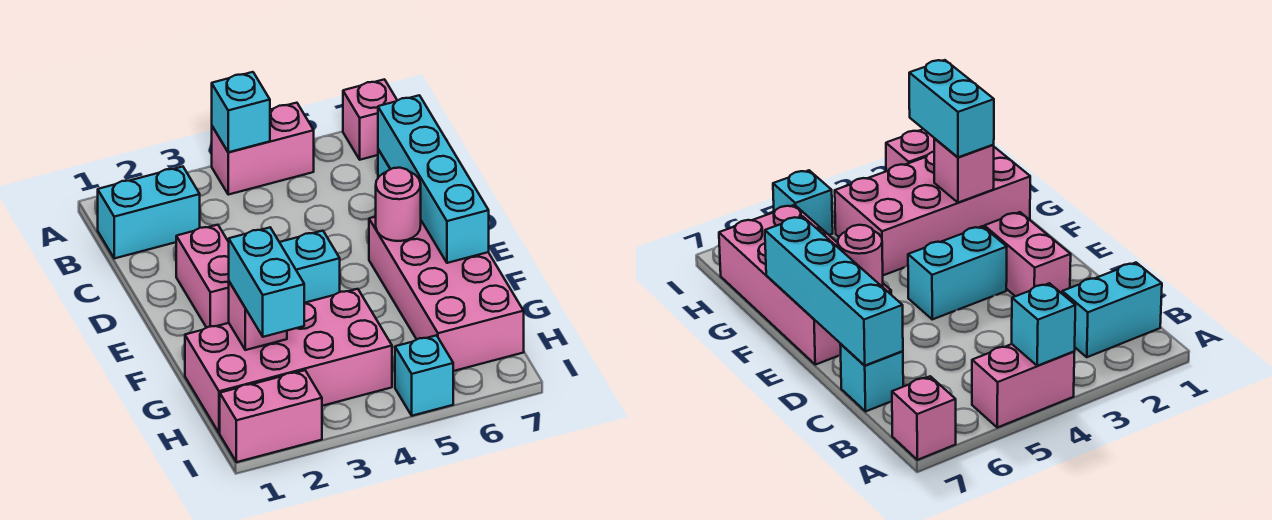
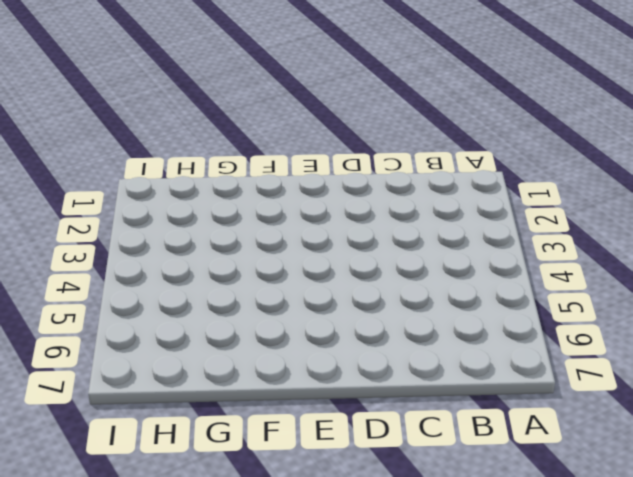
none -> pink 1x2 brick [212,103,314,195]
none -> pink 1x1 brick [343,79,397,160]
none -> cyan 1x2 brick [98,167,200,258]

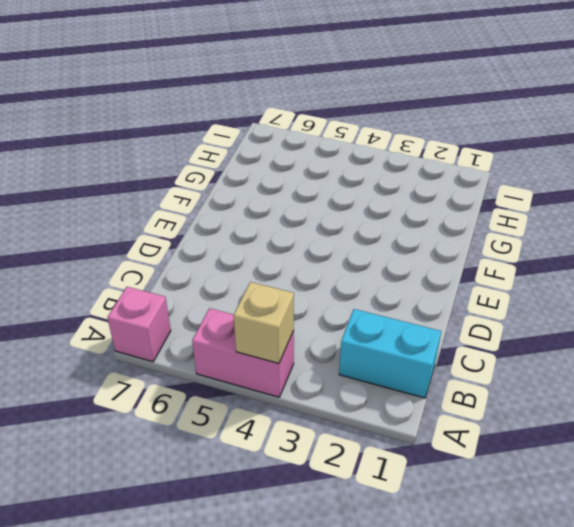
tan 1x1 brick [233,282,294,364] -> cyan 1x1 brick [212,72,270,152]
none -> cyan 1x1 brick [840,344,903,412]
none -> pink 1x2 brick [176,225,229,328]
none -> cyan 1x2 brick [280,231,340,303]

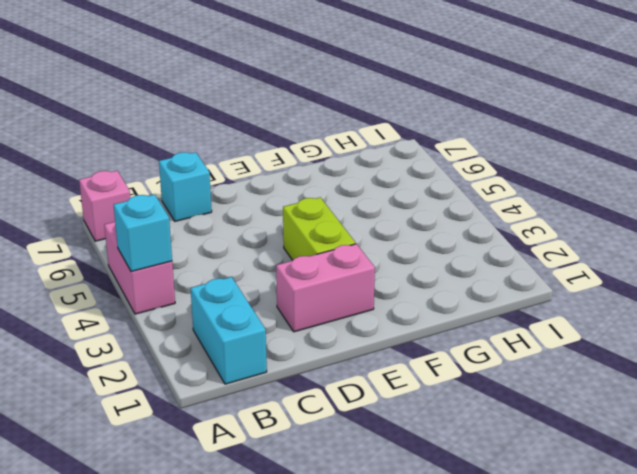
lime 1x2 brick [283,197,356,260] -> cyan 1x2 brick [280,231,340,303]
none -> pink 2x4 brick [369,217,524,371]
none -> pink 2x4 brick [185,289,392,433]
none -> pink 1x2 brick [220,370,322,462]

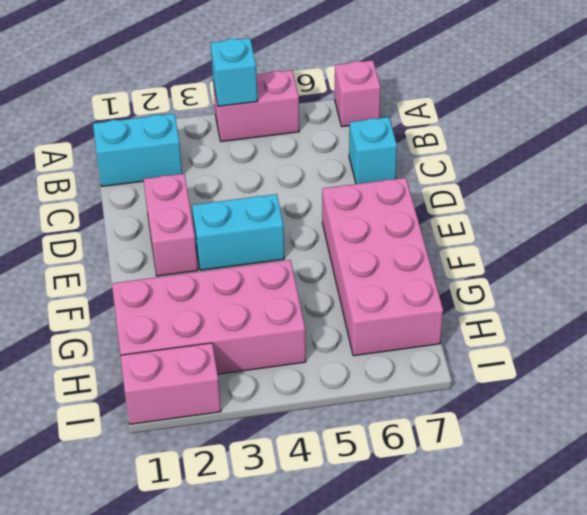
none -> cyan 1x1 brick [395,335,453,416]
none -> cyan 1x4 brick [378,95,489,263]
none -> pink 1x1 round brick [376,168,421,241]

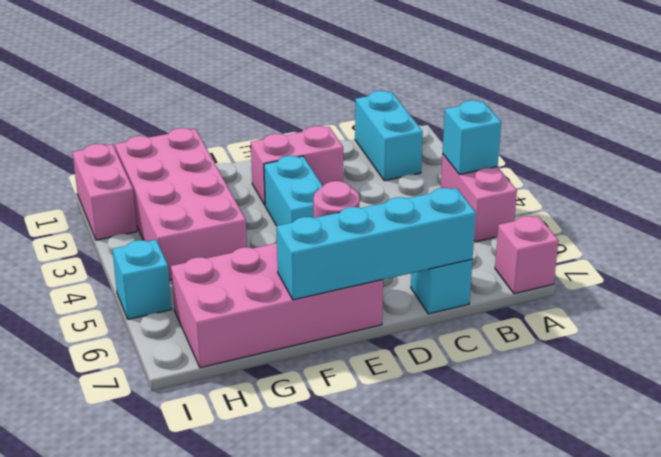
none -> pink 1x1 brick [229,282,287,350]
none -> cyan 1x2 brick [229,228,304,337]

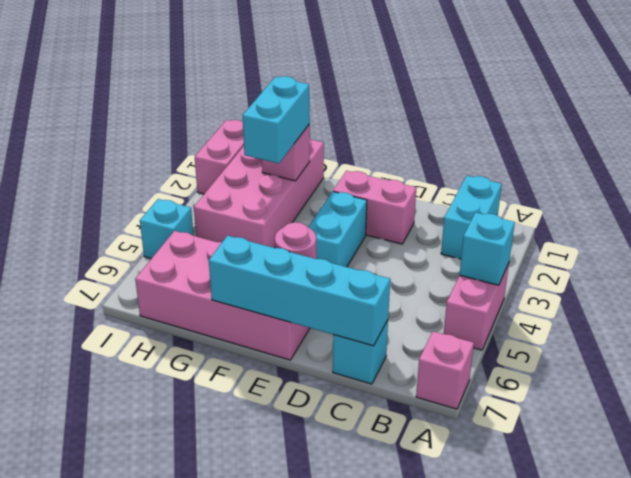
cyan 1x2 brick [243,76,310,163] -> cyan 1x2 brick turned to [229,228,304,337]

